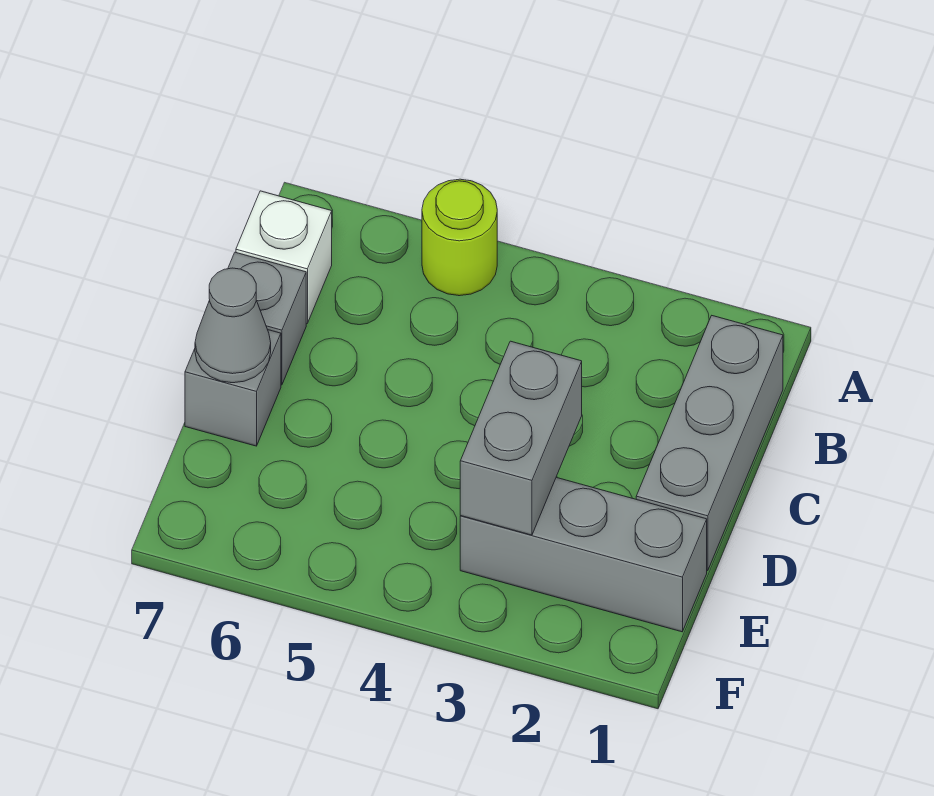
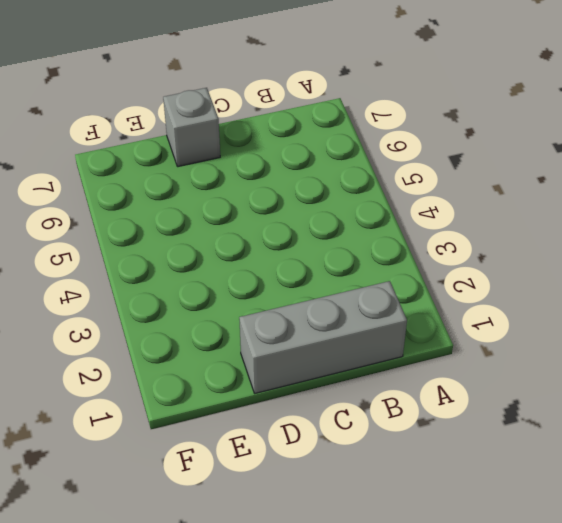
none -> lime 1x1 round brick [422,179,497,296]
none -> white 1x1 brick [236,191,332,323]

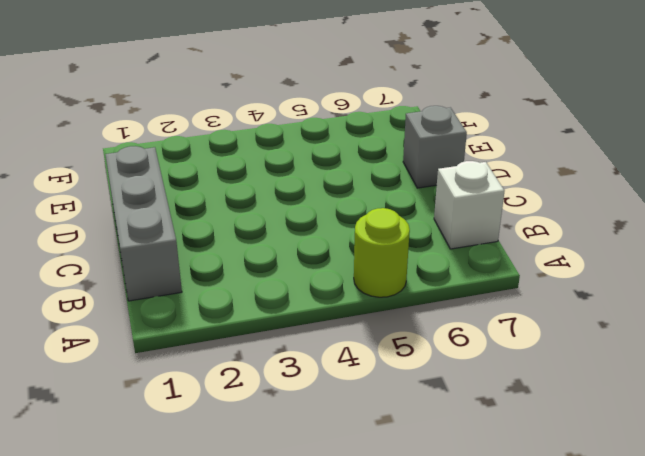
none -> grey 1x1 brick [228,252,306,385]
none -> grey 1x3 brick [460,478,707,632]

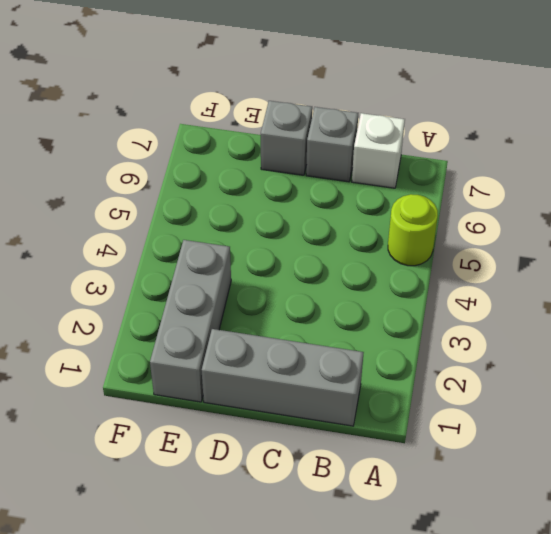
none -> grey 1x2 brick [460,341,582,535]
none -> grey 1x1 cone [195,268,271,383]

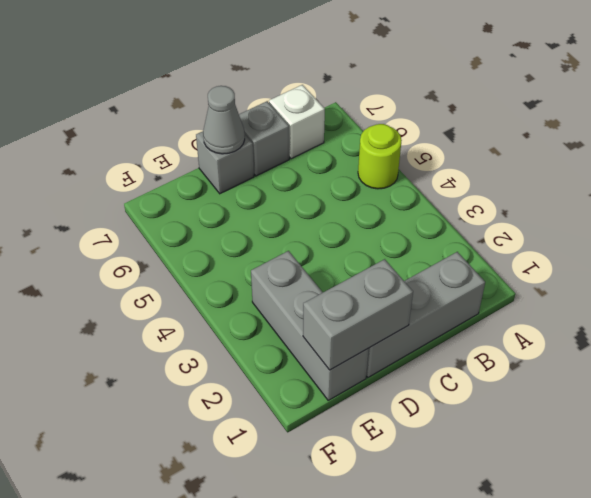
grey 1x2 brick [303,259,413,370] -> grey 1x2 brick moved to [460,341,582,535]

